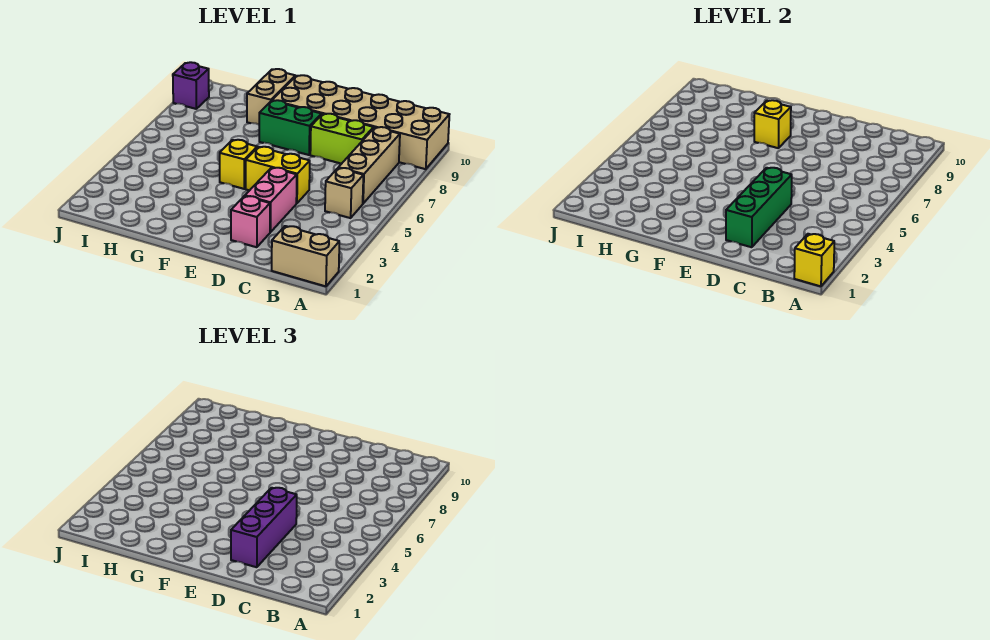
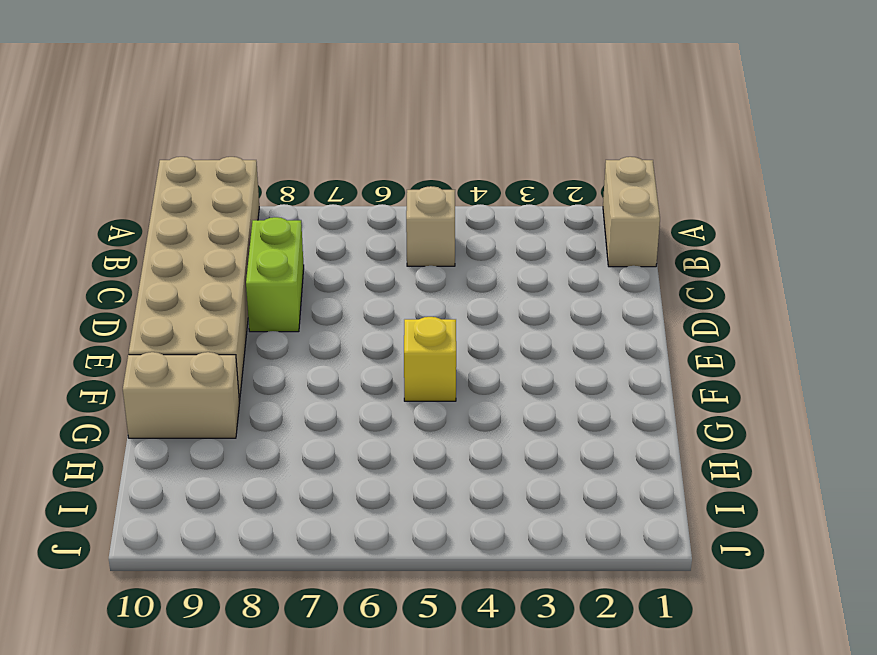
none -> tan 1x3 brick [338,127,400,203]
none -> pink 1x1 brick [231,196,270,247]
none -> pink 1x2 brick [245,168,297,232]

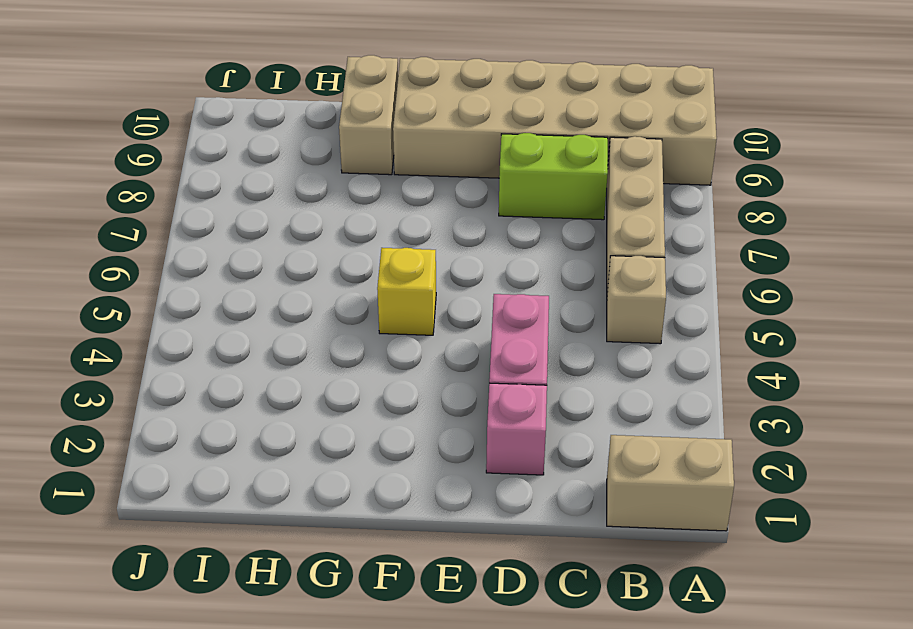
none -> yellow 1x2 brick [246,147,310,203]
none -> green 1x2 brick [259,100,322,155]
none -> purple 1x1 brick [173,62,209,109]

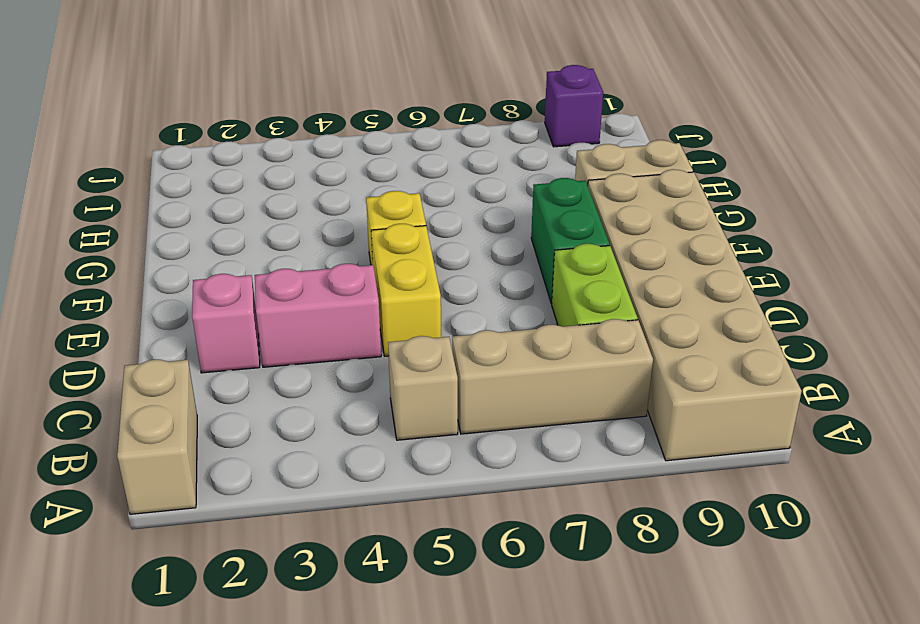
none -> yellow 1x1 brick [794,234,834,286]
none -> green 1x3 brick [726,168,792,247]
none -> yellow 1x1 brick [754,100,791,148]

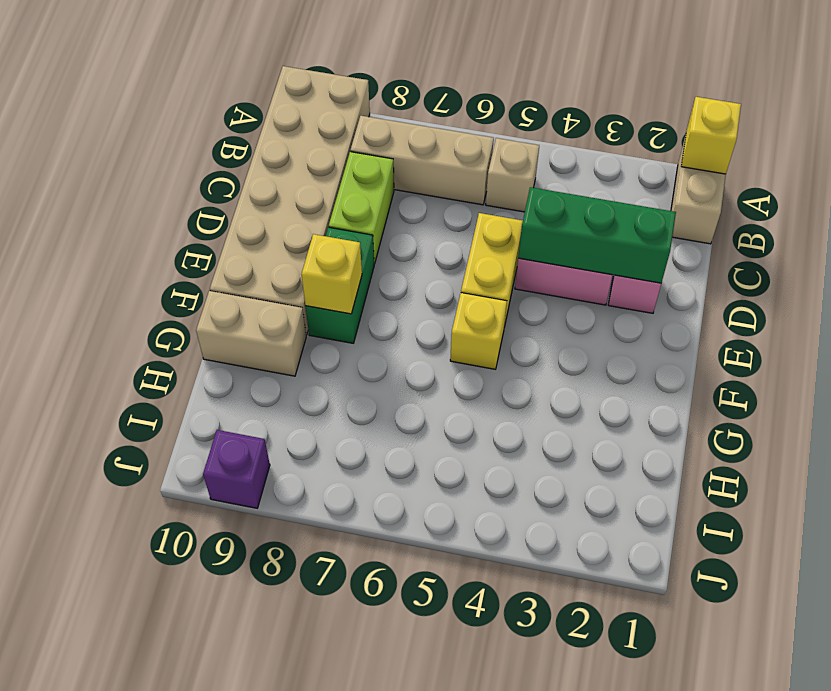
none -> purple 1x3 brick [231,488,297,567]

